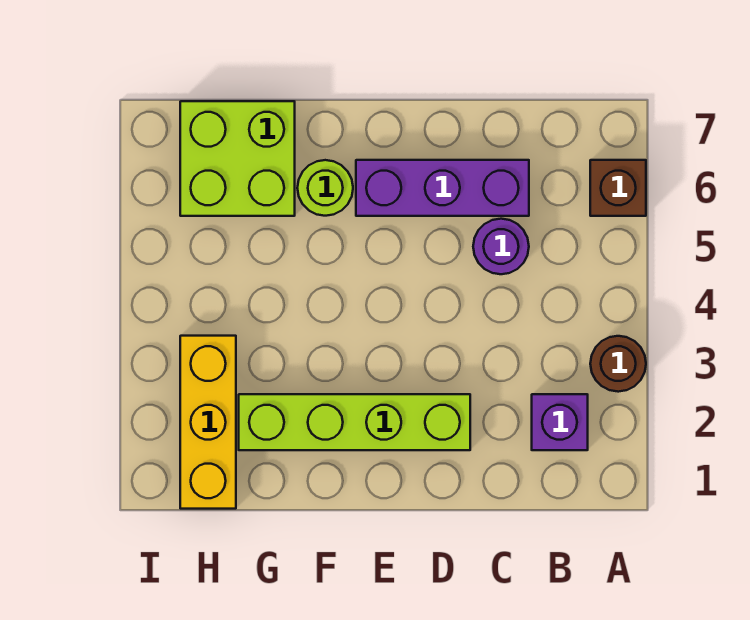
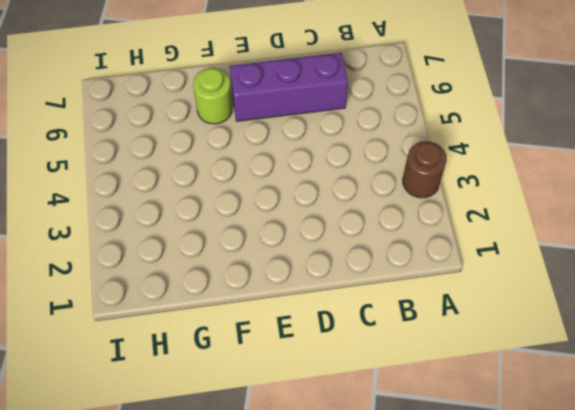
none -> brown 1x1 brick [590,160,646,216]
none -> purple 1x1 brick [532,394,588,450]

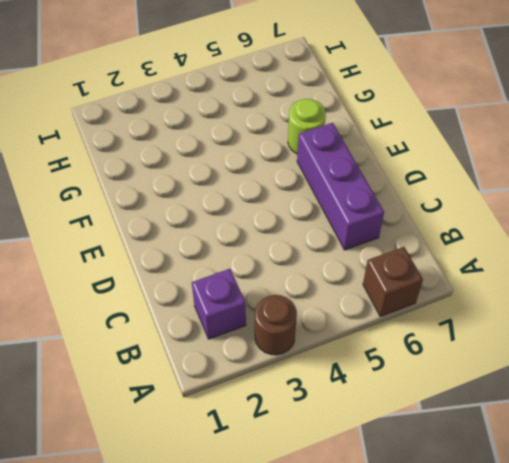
none -> purple 1x1 round brick [473,219,529,274]
none -> lime 1x4 brick [239,394,470,450]

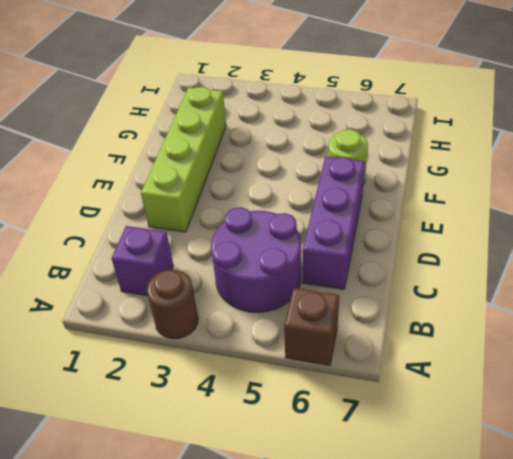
purple 2x2 round brick [211,207,301,312] -> purple 1x1 round brick [473,219,529,274]
none -> lime 2x2 brick [180,101,295,216]
none -> yellow 1x3 brick [180,336,236,509]

